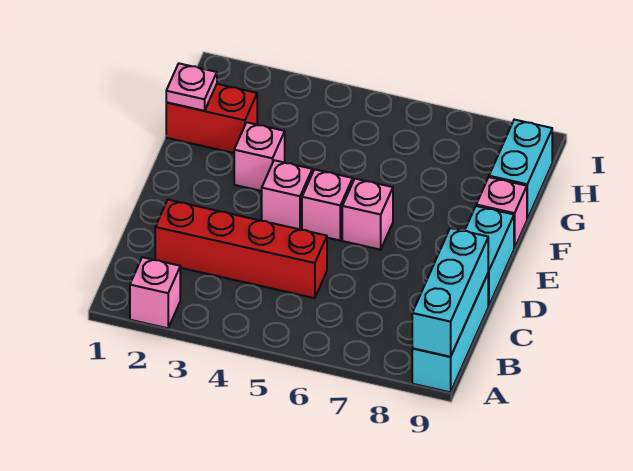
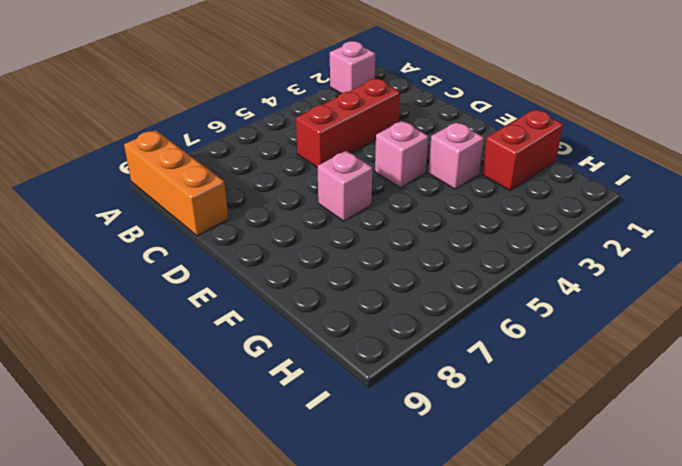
orange 1x3 brick [124,130,228,236] -> cyan 1x3 brick [412,274,488,392]
red 1x3 brick [296,79,400,168] -> red 1x4 brick [155,200,327,298]
none -> cyan 1x2 brick [465,206,514,306]
none -> pink 1x1 brick [302,169,353,240]
none -> pink 1x1 brick [476,177,527,248]

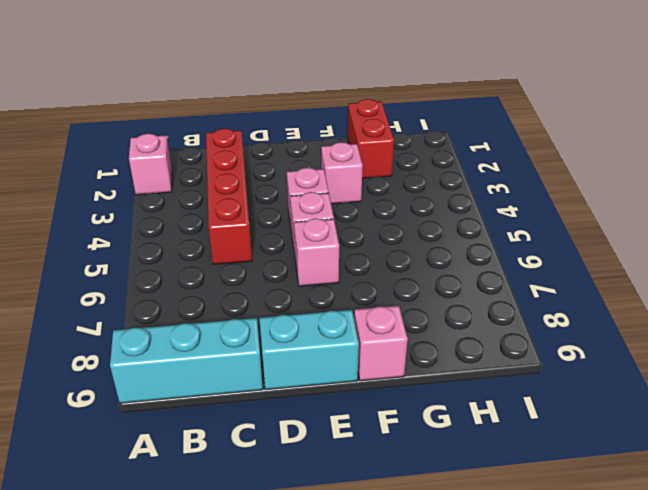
none -> cyan 1x2 brick [489,120,552,219]
none -> cyan 1x3 brick [412,228,488,357]
none -> pink 1x1 plate [166,64,217,111]

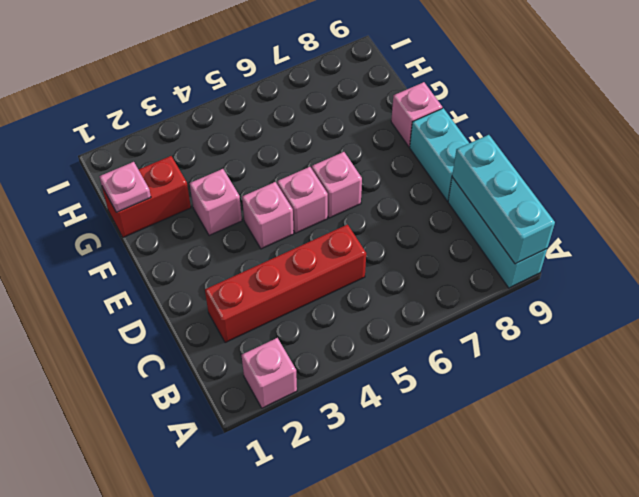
none -> cyan 1x2 brick [489,120,552,219]

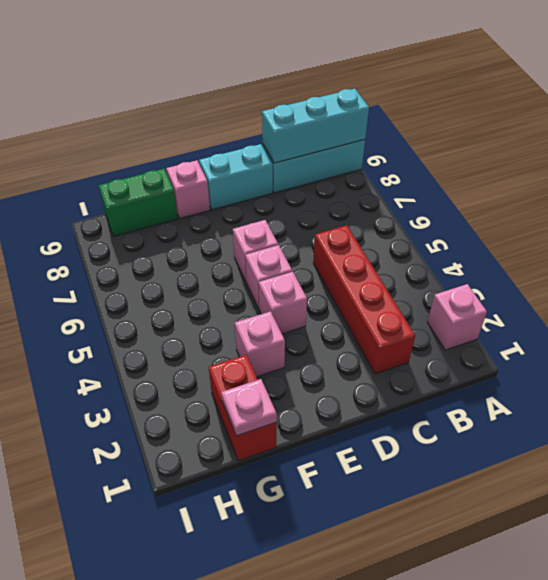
green 1x2 brick [99,169,178,236] -> cyan 1x2 brick [489,120,552,219]

